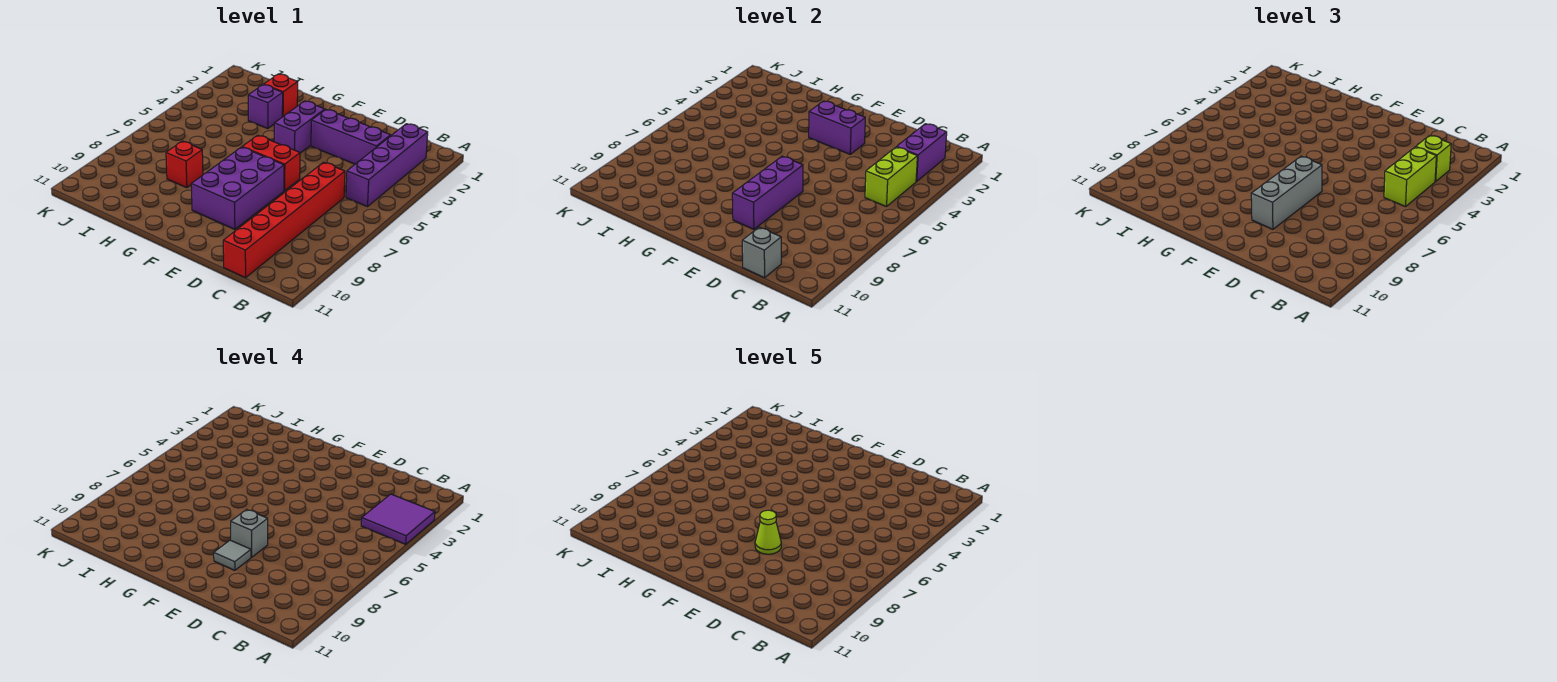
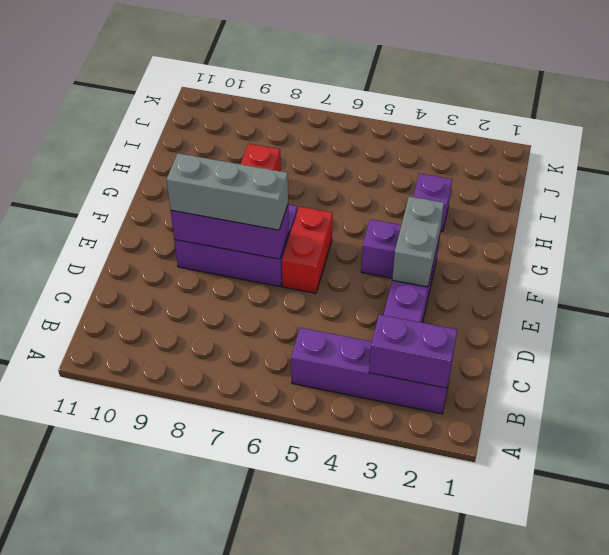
grey 1x2 brick [392,196,444,287] -> purple 1x2 brick [809,101,865,154]
none -> red 1x6 brick [223,162,345,278]
none -> red 1x1 brick [264,74,298,117]
none -> lime 1x2 brick [865,147,917,207]

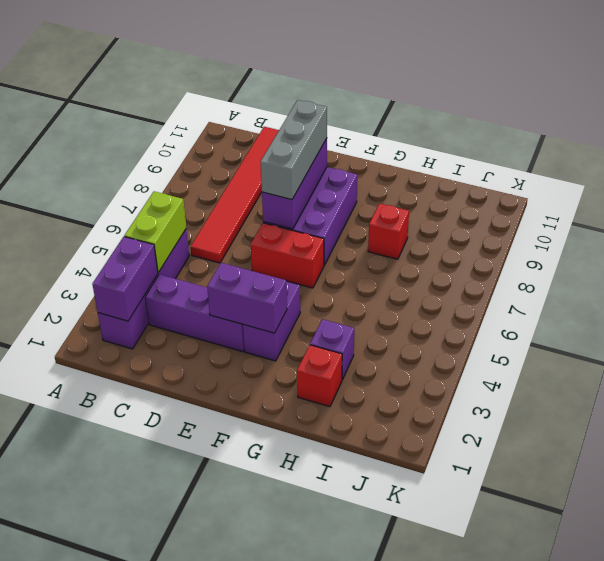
red 1x6 tile [191,127,279,263] -> red 1x6 brick [223,162,345,278]
none -> grey 1x1 brick [742,227,781,278]
none -> lime 1x1 brick [1416,135,1451,181]
none -> lime 1x2 brick [1384,147,1436,207]

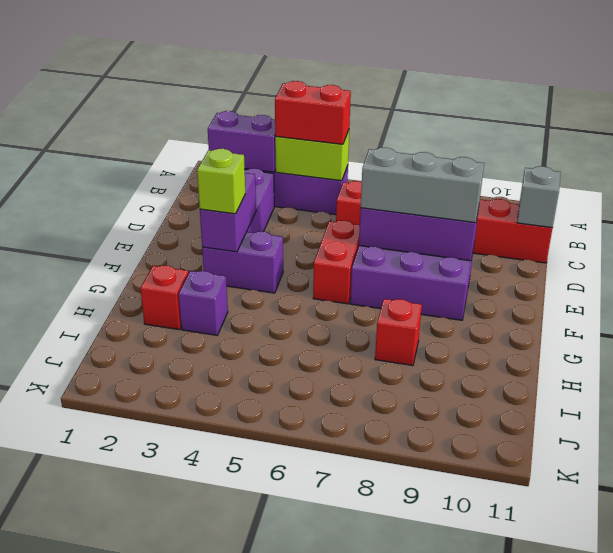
red 1x2 brick [275,81,351,144] -> lime 1x2 brick [1384,147,1436,207]
lime 1x1 brick [197,149,245,214] -> lime 1x1 brick moved to [1416,135,1451,181]
none -> purple 2x2 tile [361,494,435,544]
none -> grey 1x1 brick [231,509,268,557]
none -> grey 1x1 tile [214,540,251,570]

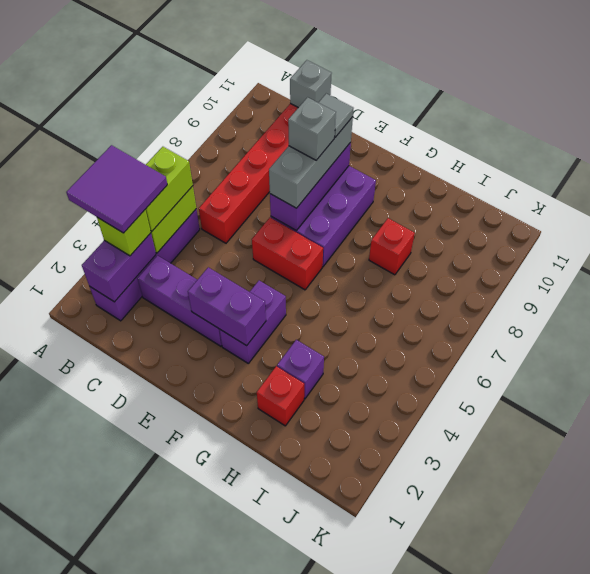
none -> lime 1x1 cone [755,510,781,554]

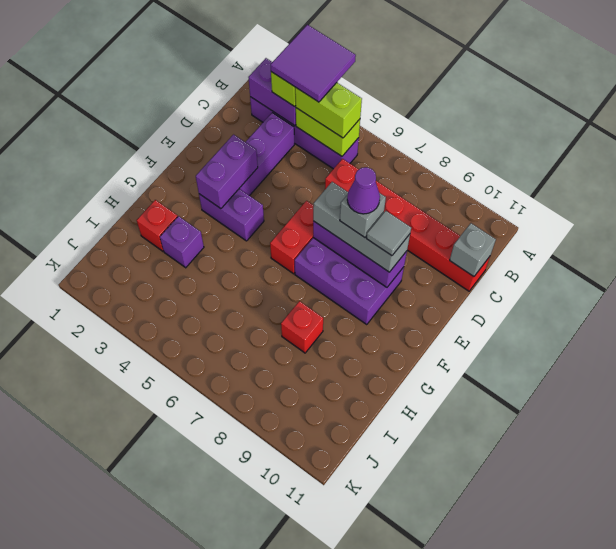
purple 1x1 cone [347,167,380,214] -> lime 1x1 cone [755,510,781,554]

